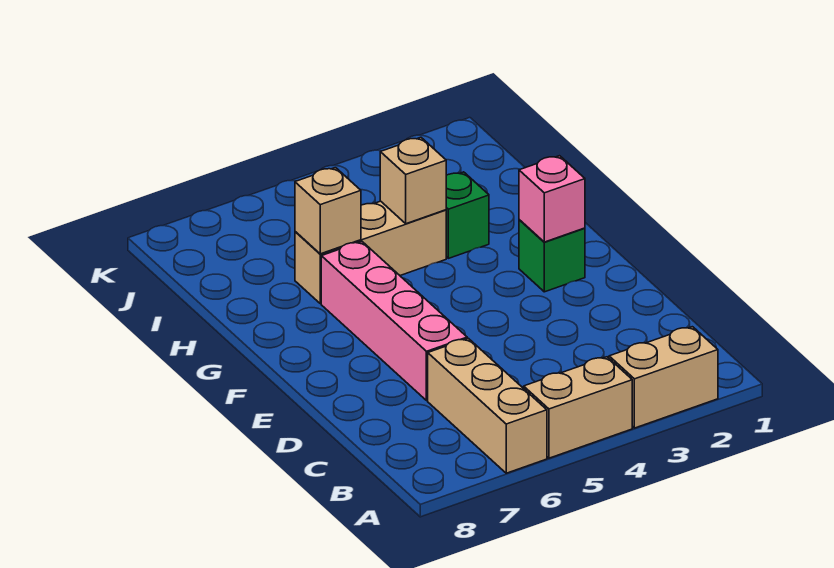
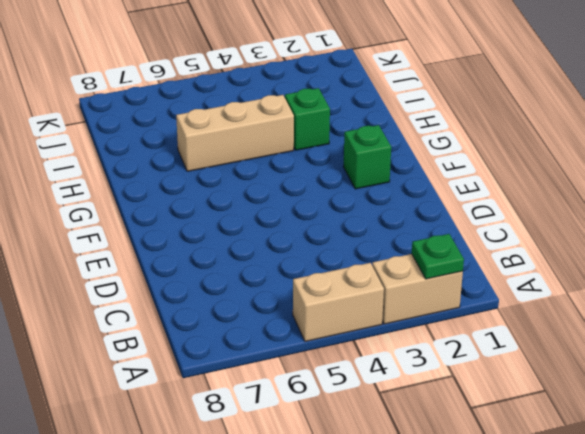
green 1x1 plate [412,234,464,279] -> none
none -> tan 1x3 brick [428,338,547,473]
none -> pink 1x4 brick [321,242,467,401]

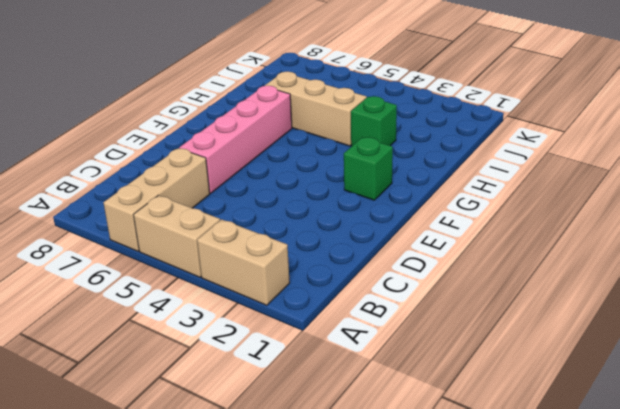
none -> pink 1x1 brick [519,156,585,242]
none -> tan 1x1 brick [380,137,446,224]

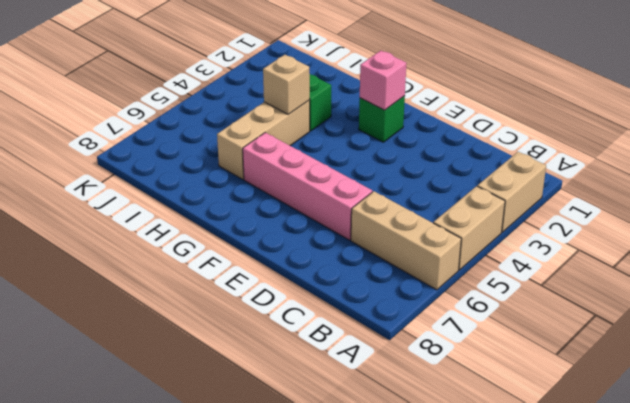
none -> tan 1x1 brick [295,168,361,254]

